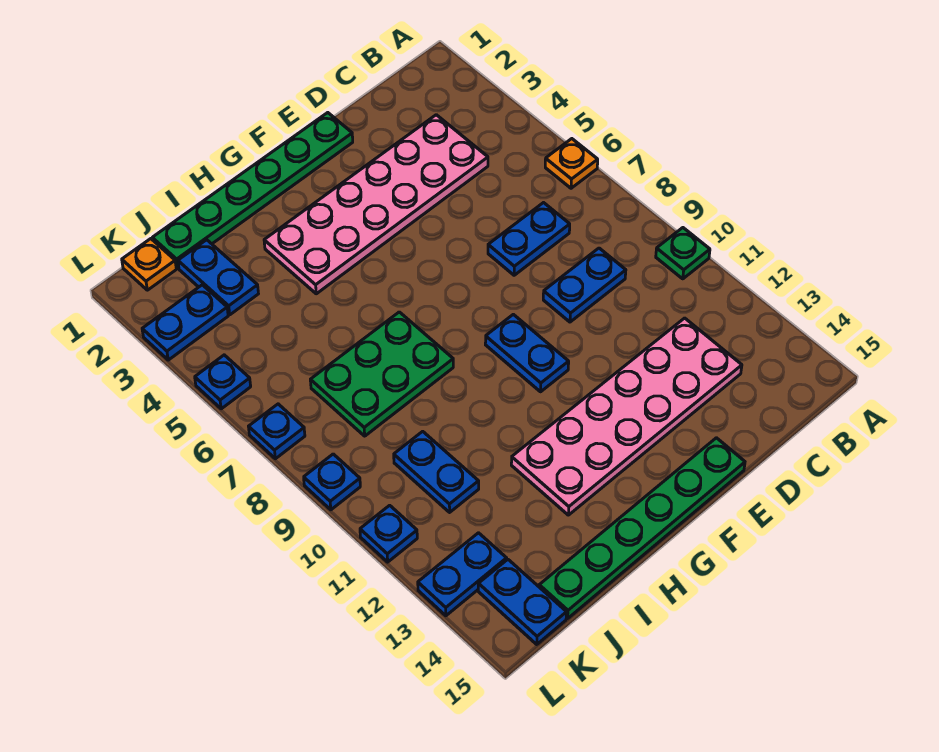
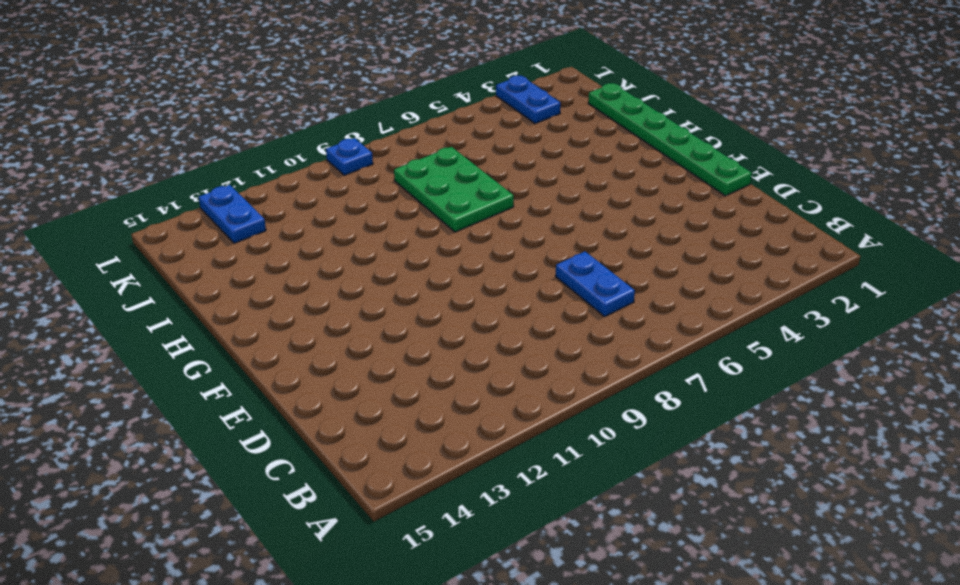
none -> orange 1x1 plate [545,139,598,188]
none -> green 1x1 plate [656,228,710,279]
none -> pink 2x6 plate [264,115,488,294]

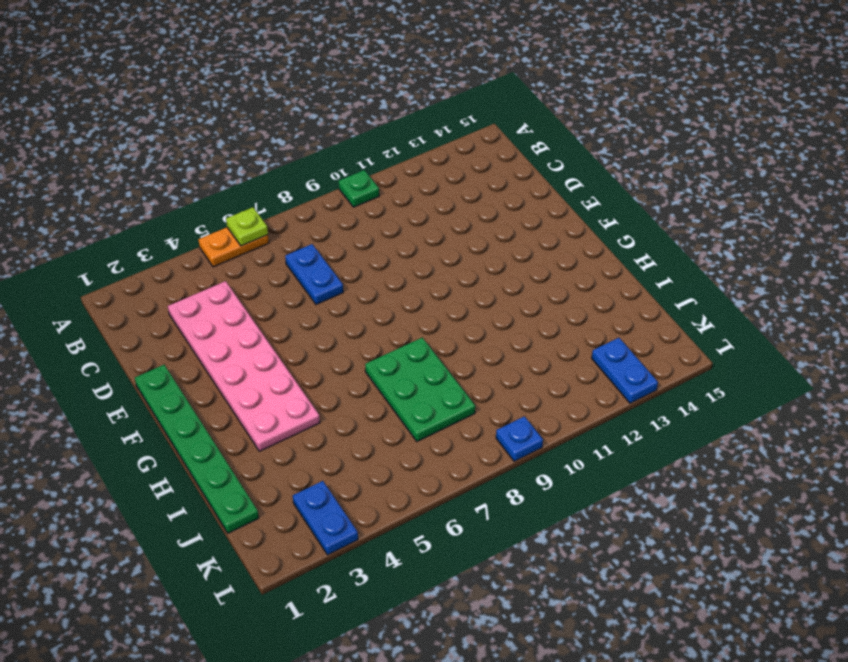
orange 1x2 plate [199,227,269,267] -> orange 1x1 plate [545,139,598,188]
lime 1x1 plate [226,207,268,246] -> none
none -> blue 1x2 plate [543,248,626,322]
none -> pink 2x6 plate [511,318,742,515]
none -> green 1x6 plate [539,438,745,618]

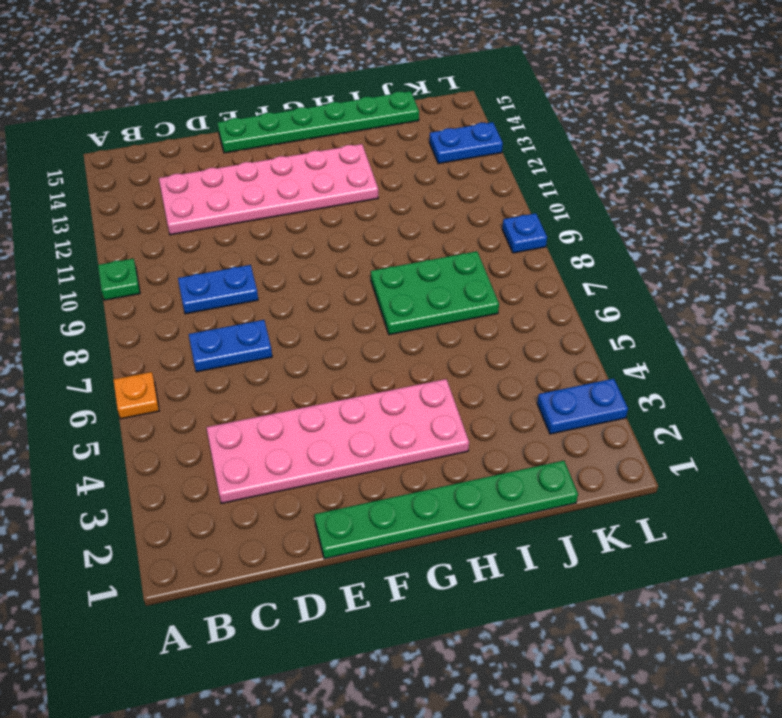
none -> blue 1x2 plate [485,314,569,392]
none -> blue 1x2 plate [178,240,258,315]
none -> blue 1x2 plate [394,431,479,512]

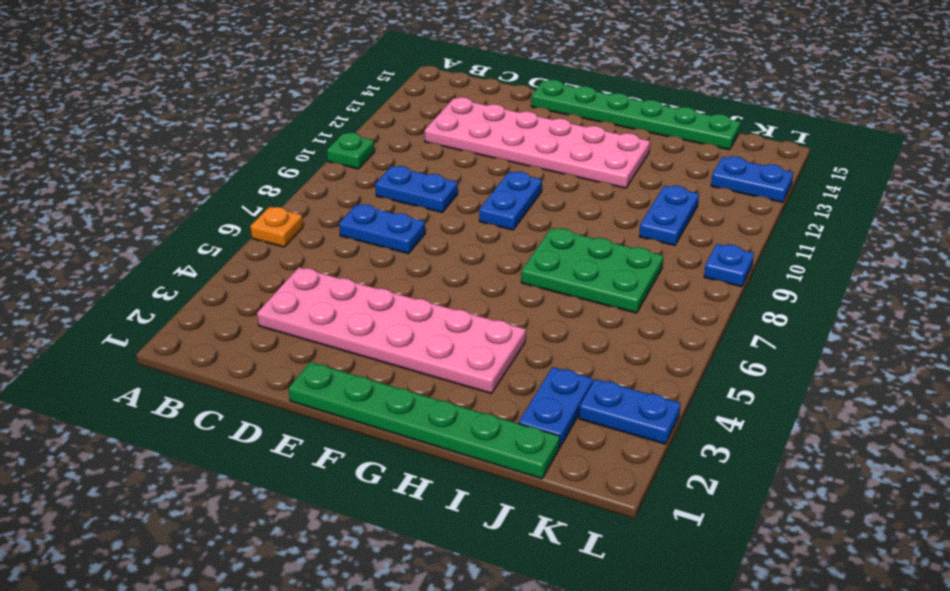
none -> orange 1x1 plate [122,239,176,290]
none -> blue 1x2 plate [478,559,567,644]
none -> blue 1x1 plate [195,355,251,409]

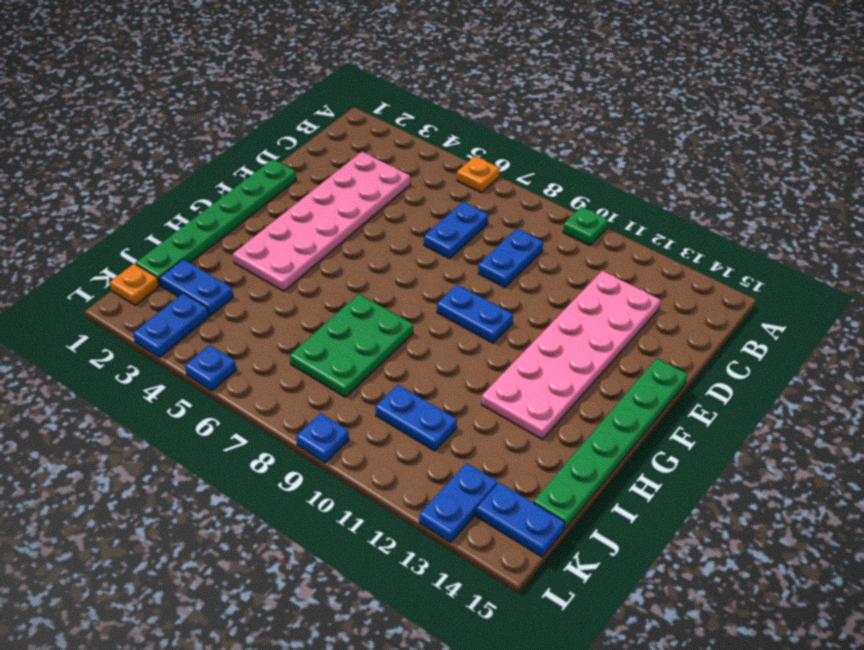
none -> blue 1x1 plate [249,404,305,459]
none -> blue 1x1 plate [360,505,417,562]

